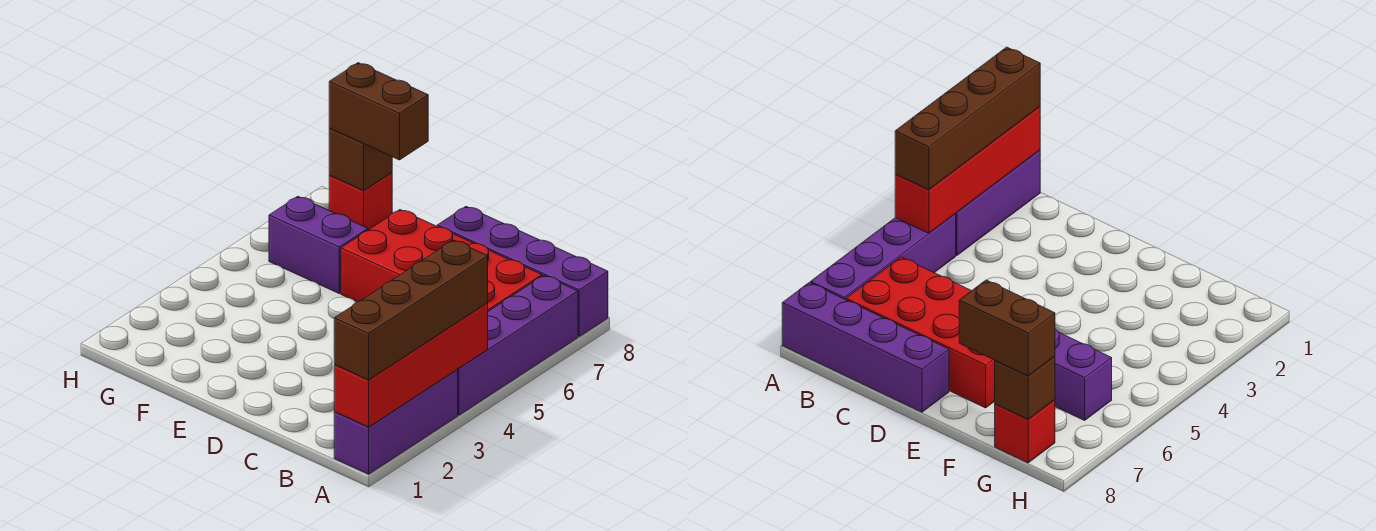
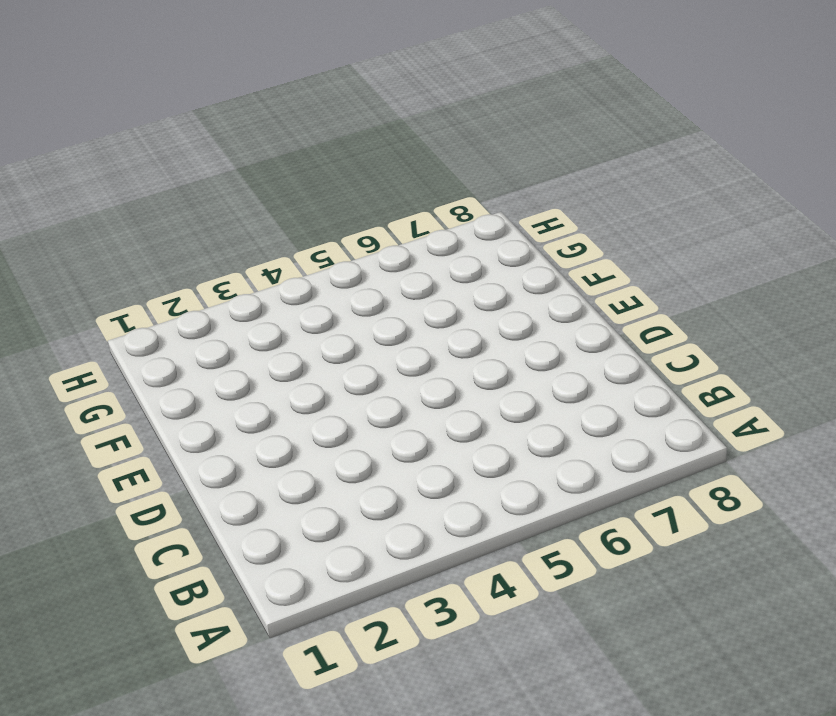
none -> purple 1x3 brick [334,370,458,474]
none -> purple 1x4 brick [457,275,578,415]

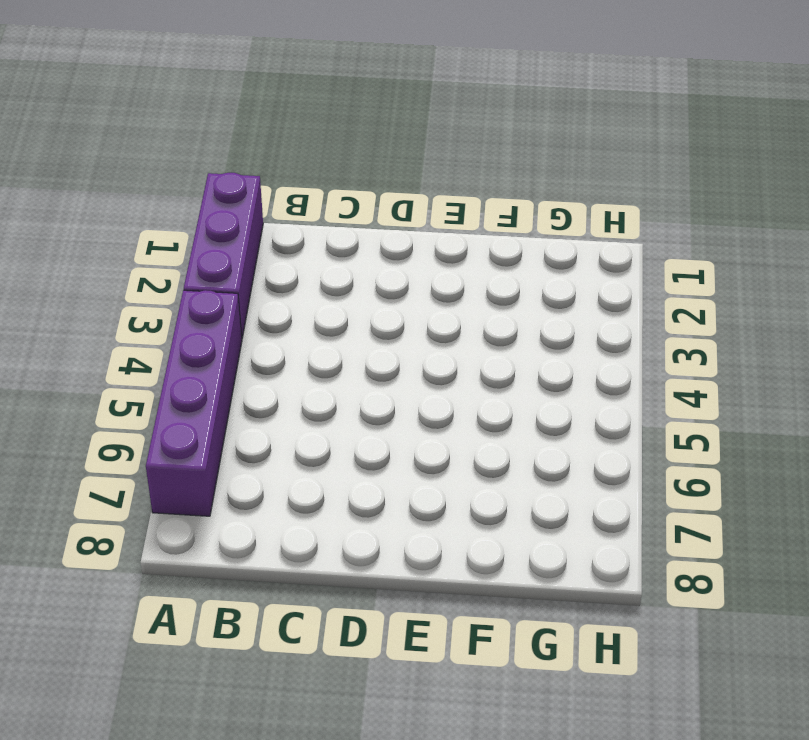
none -> purple 1x4 brick [437,207,608,336]
none -> red 2x4 brick [341,210,542,311]

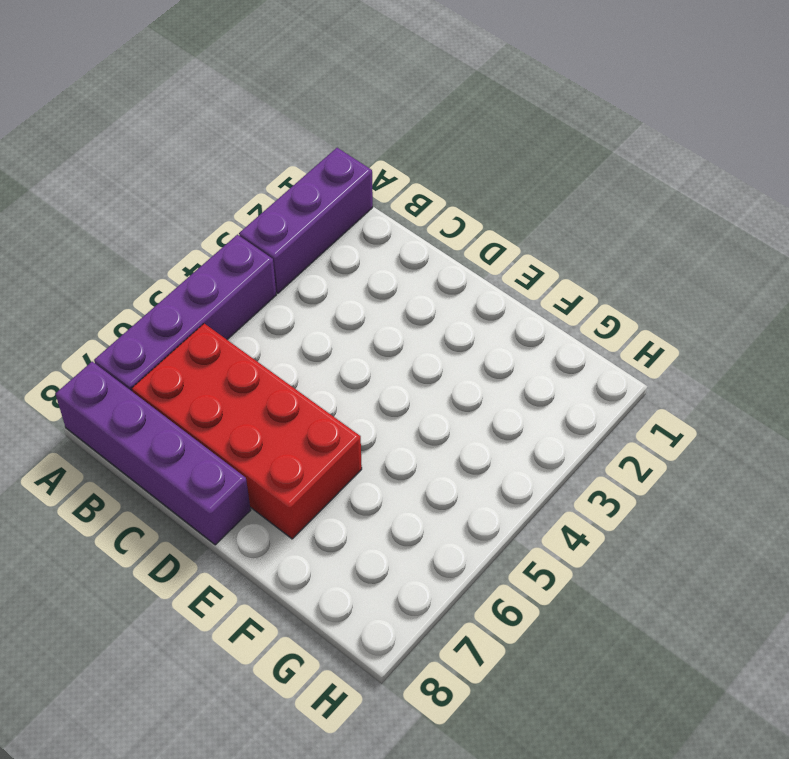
none -> purple 1x2 brick [269,196,368,293]
none -> red 1x1 brick [329,173,392,230]

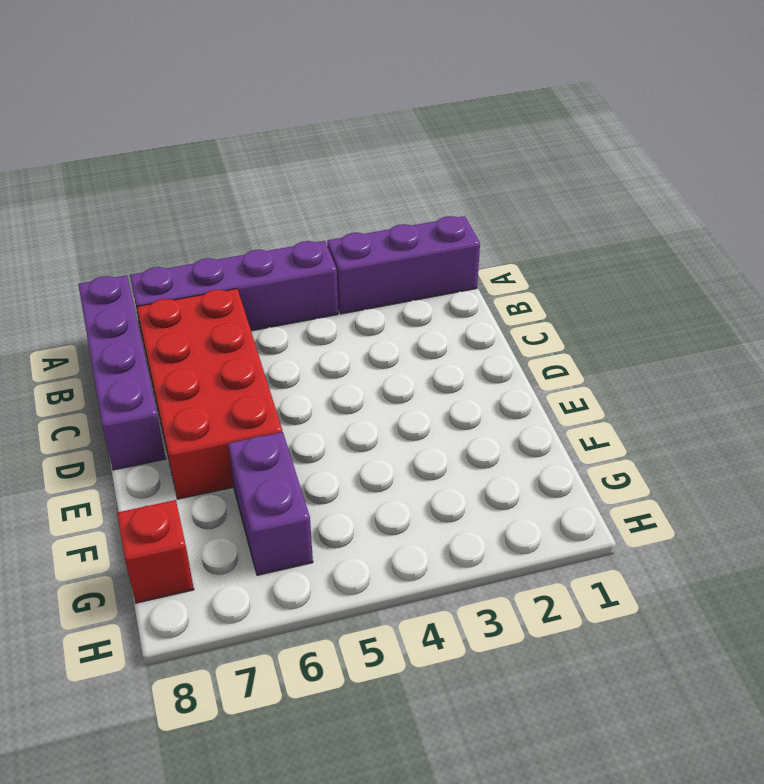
none -> red 1x4 brick [334,303,488,427]
none -> brown 1x1 brick [329,129,392,191]

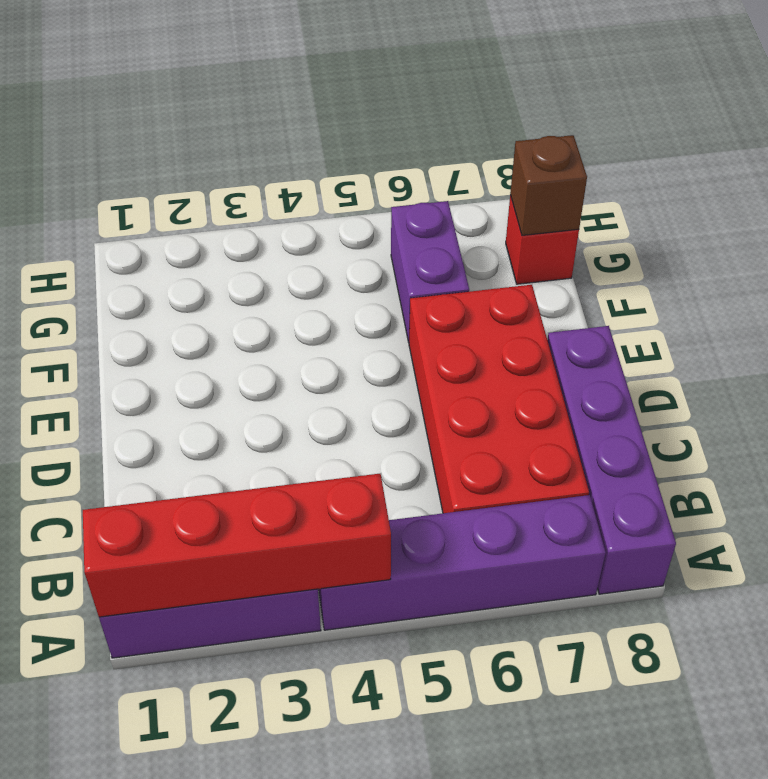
none -> brown 1x4 brick [334,240,488,380]
none -> brown 1x2 brick [329,63,428,160]

